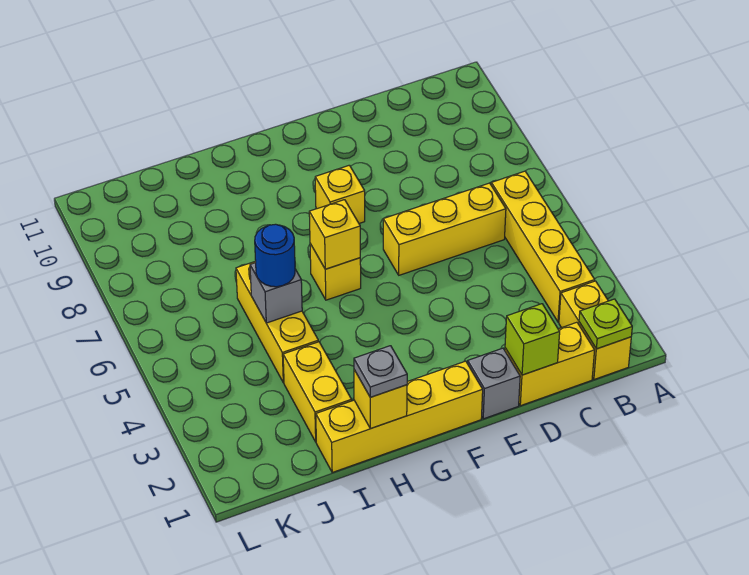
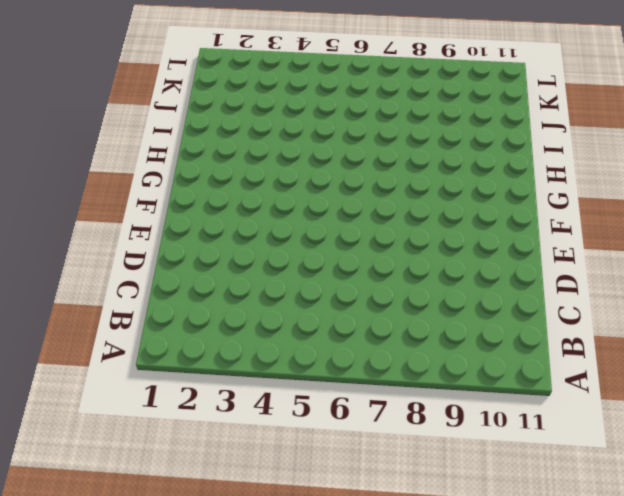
none -> yellow 1x2 brick [559,281,631,380]
none -> yellow 1x4 brick [491,171,595,322]
none -> yellow 1x2 brick [505,322,595,406]

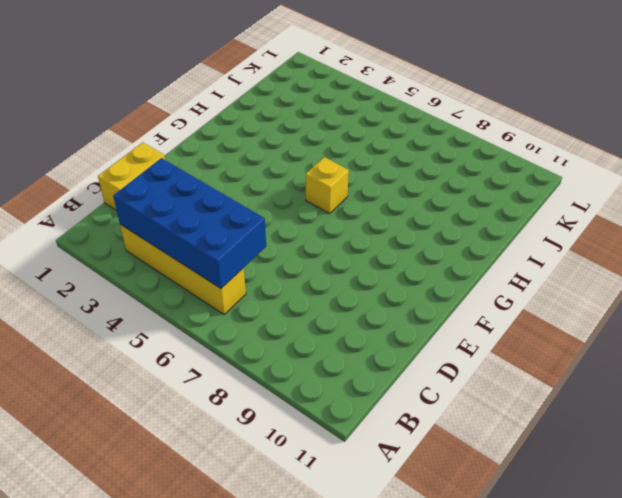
blue 2x4 brick [113,158,266,288] -> none
none -> yellow 1x2 brick [559,281,631,380]
none -> yellow 1x3 brick [383,183,506,275]
none -> grey 1x1 brick [468,348,520,419]

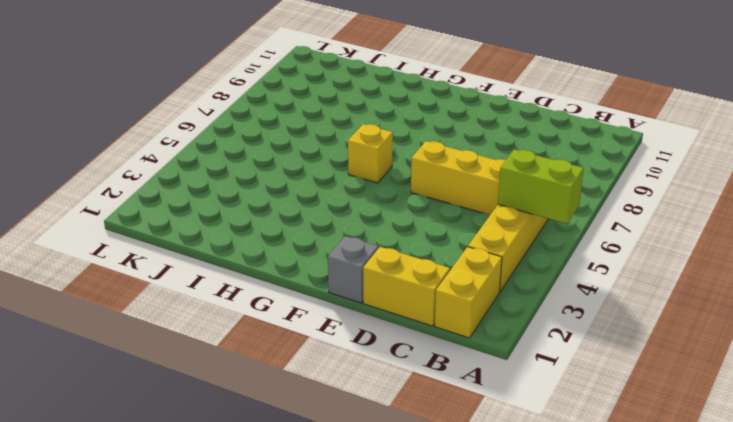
lime 1x2 brick [498,150,584,224] -> none
none -> yellow 1x4 brick [316,361,483,472]
none -> yellow 1x1 brick [315,165,365,223]
none -> yellow 1x2 brick [283,342,352,442]

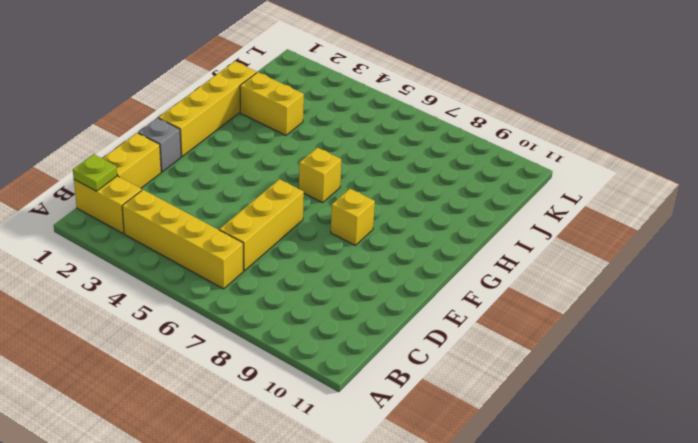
none -> yellow 1x3 brick [236,261,318,383]
none -> lime 1x1 brick [505,304,560,375]
none -> yellow 1x1 brick [309,200,360,269]

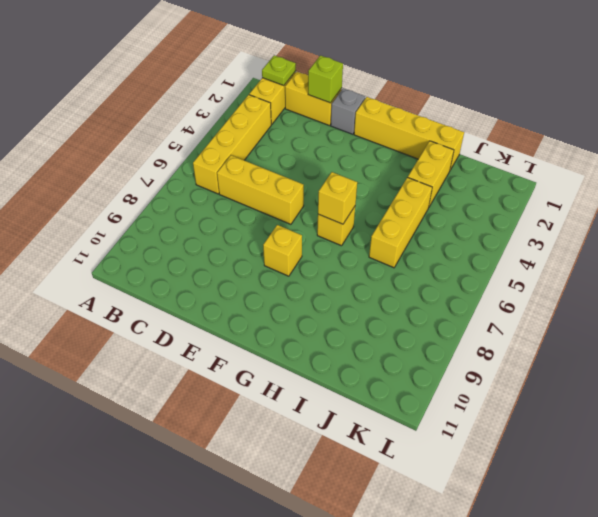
none -> yellow 1x1 brick [354,370,407,428]
none -> grey 1x1 brick [250,263,302,323]
none -> grey 1x1 plate [354,346,407,397]

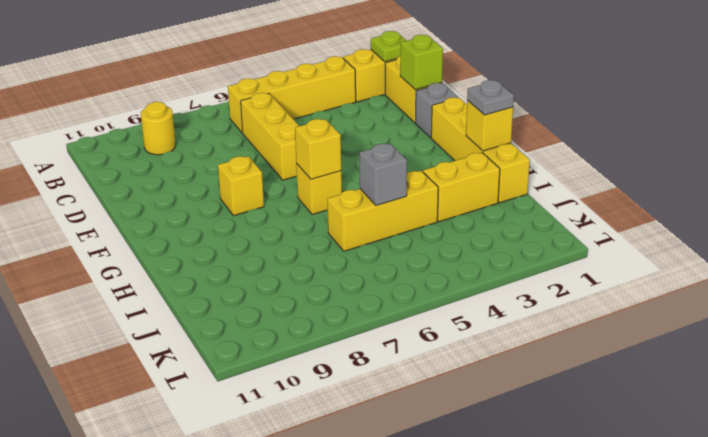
yellow 1x1 round brick [141,102,176,155] -> none
none -> blue 1x1 round brick [255,224,295,287]

